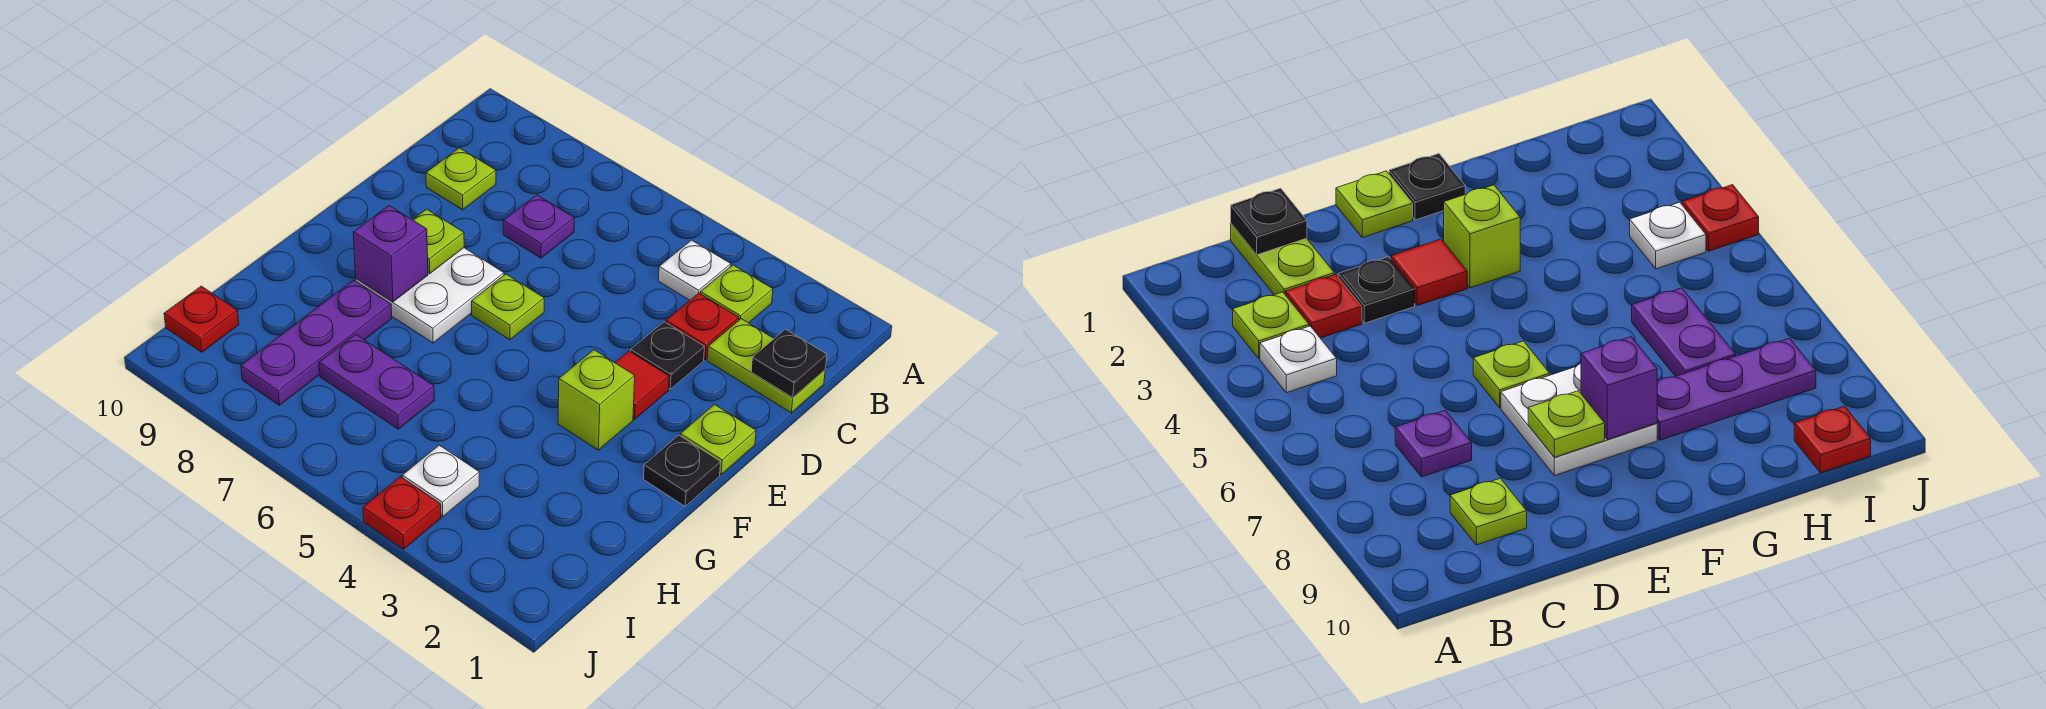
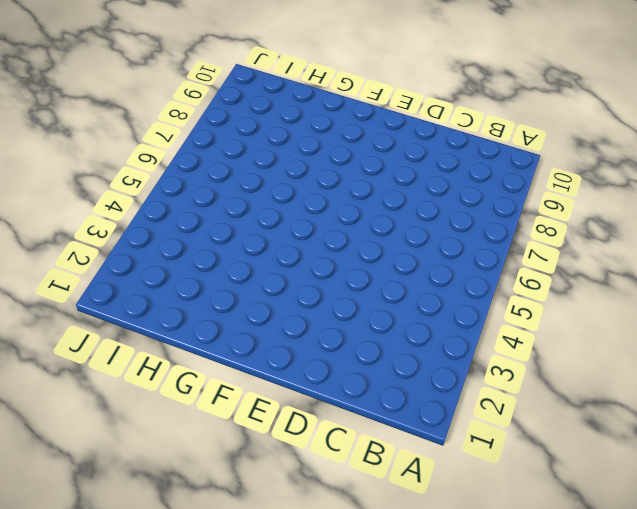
none -> lime 1x1 plate [700,265,773,323]
none -> white 1x1 plate [658,240,731,300]
none -> lime 1x2 plate [707,319,825,413]

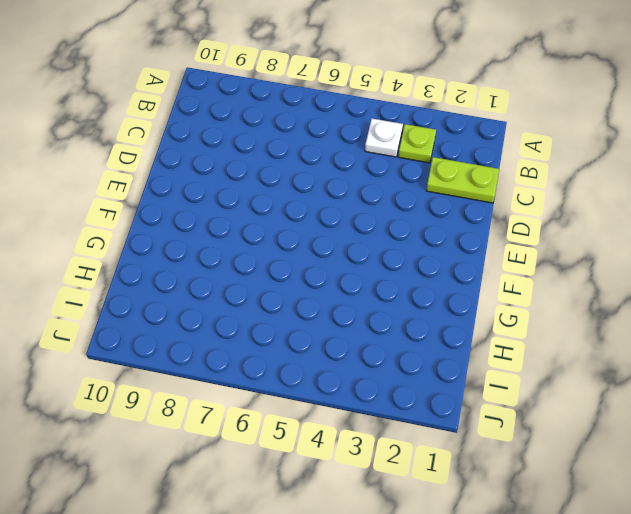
none -> red 1x1 plate [666,293,739,359]
none -> purple 1x1 plate [503,195,574,258]
none -> lime 1x1 plate [426,148,496,210]

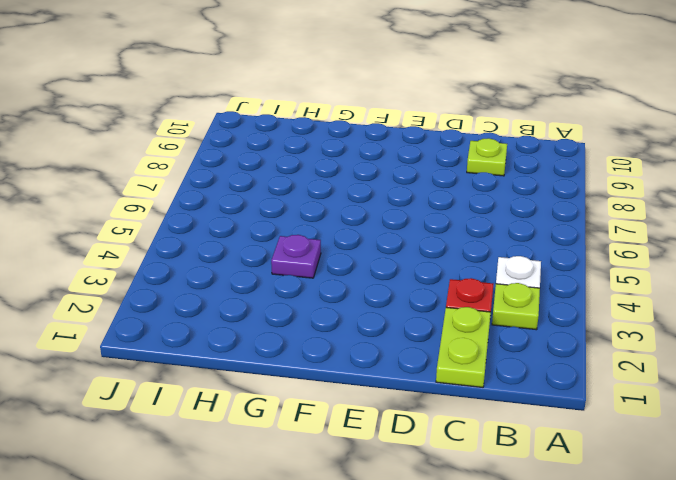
purple 1x1 plate [271,235,321,278] -> purple 1x1 plate moved to [503,195,574,258]
none -> black 1x1 plate [631,322,704,389]
none -> lime 1x1 plate [680,404,756,474]
none -> red 1x1 tile [615,351,669,419]

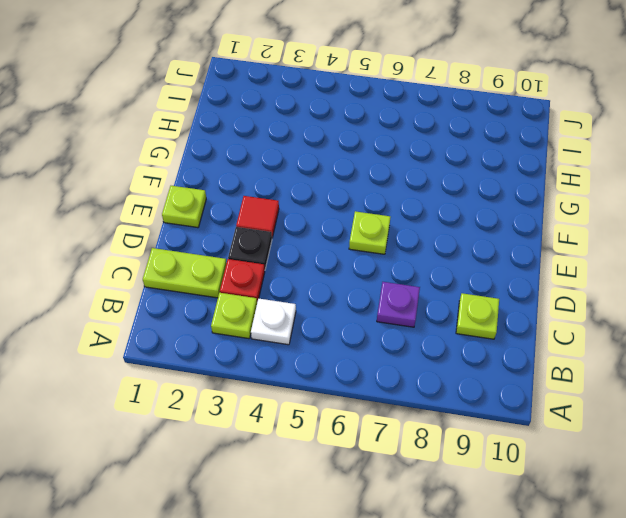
none -> white 2x2 plate [356,248,504,343]
none -> black 1x1 plate [644,435,721,506]
none -> lime 1x1 brick [558,350,635,450]

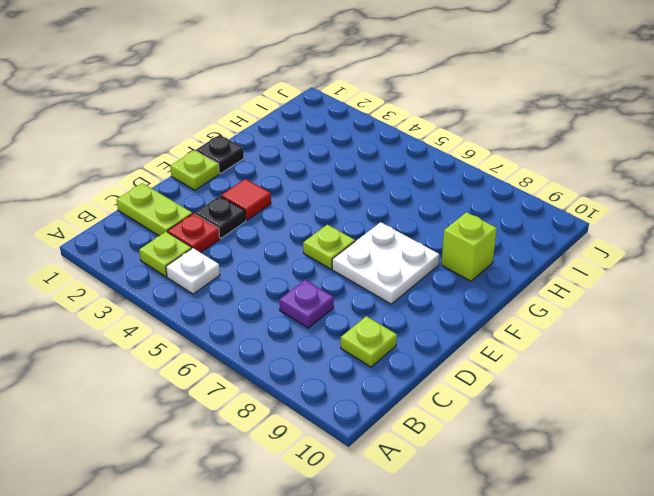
lime 1x1 brick [441,212,497,281] -> lime 1x1 brick moved to [558,350,635,450]
none -> purple 1x3 plate [241,280,392,405]
none -> purple 1x2 plate [319,334,434,429]
none -> white 1x1 plate [402,445,479,517]

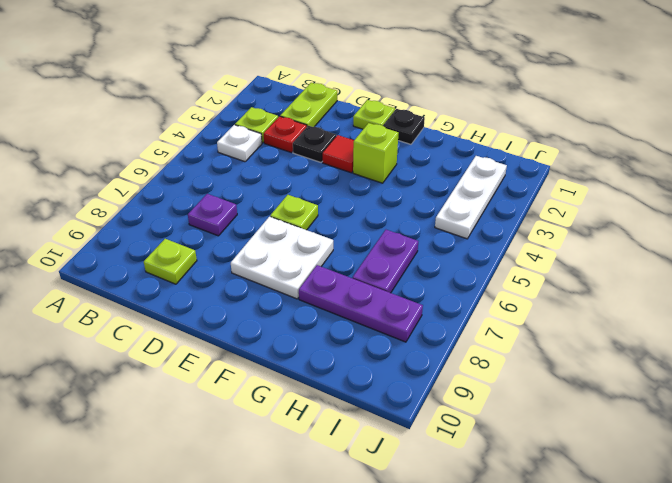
white 1x3 plate [435,156,507,239] -> white 1x1 plate [402,445,479,517]
none -> red 1x1 plate [164,286,239,352]
none -> red 1x1 plate [363,477,441,549]
none -> black 1x1 plate [751,329,827,398]

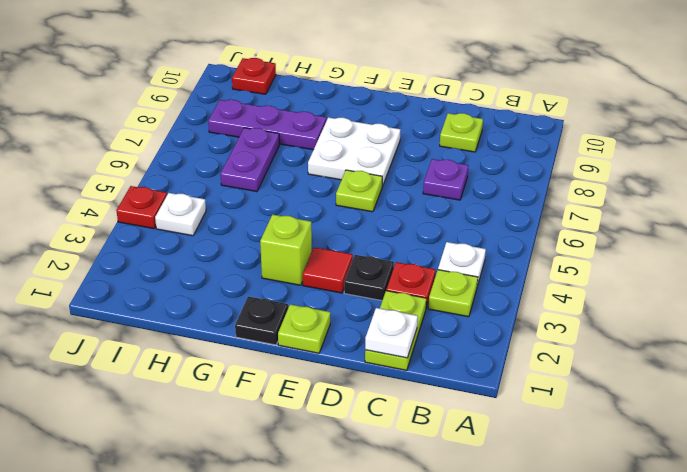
white 1x1 plate [365,308,418,358] -> black 1x1 plate [751,329,827,398]
none -> lime 1x1 plate [413,209,464,274]
none -> purple 1x1 brick [353,206,428,302]

